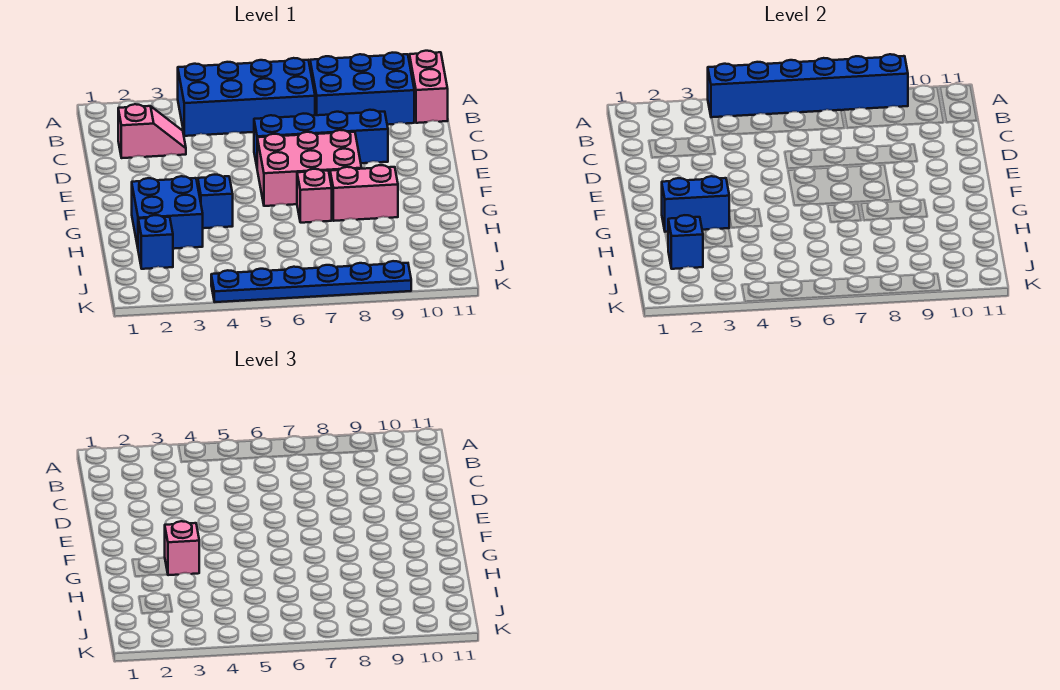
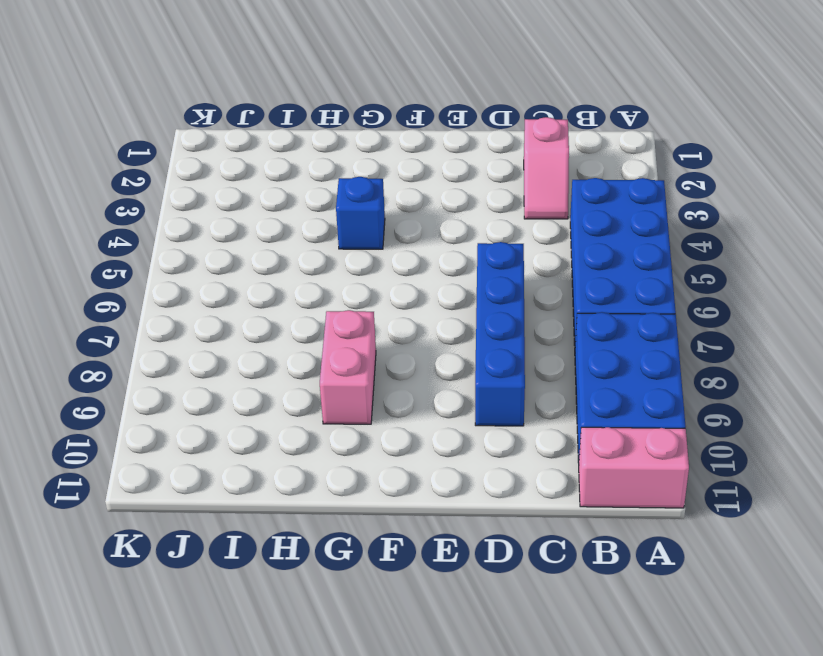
none -> pink 2x3 brick [257,130,362,206]
none -> blue 2x2 brick [132,176,203,249]
none -> pink 1x1 brick [297,169,332,223]

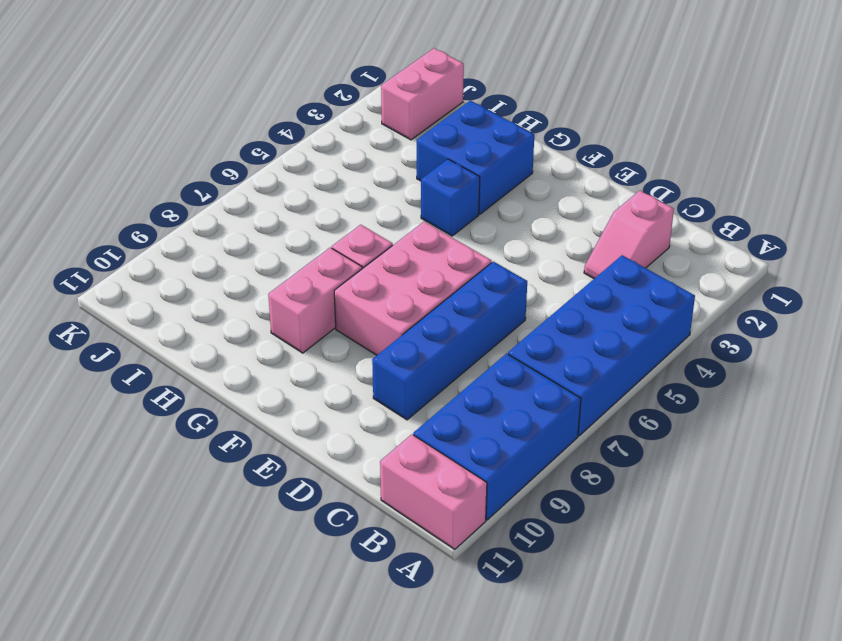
pink 1x2 brick [381,48,464,140] -> none
none -> blue 1x1 brick [138,215,173,269]
none -> blue 1x6 plate [211,261,411,302]
none -> blue 1x6 brick [708,54,908,118]

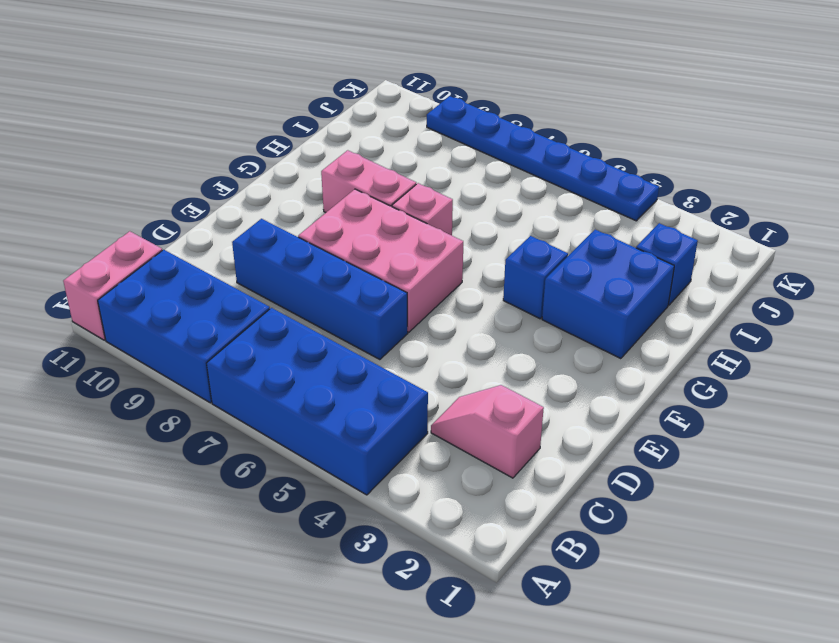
none -> blue 1x6 brick [708,54,908,118]
none -> blue 1x2 brick [662,176,729,232]
none -> blue 1x1 brick [668,215,703,269]

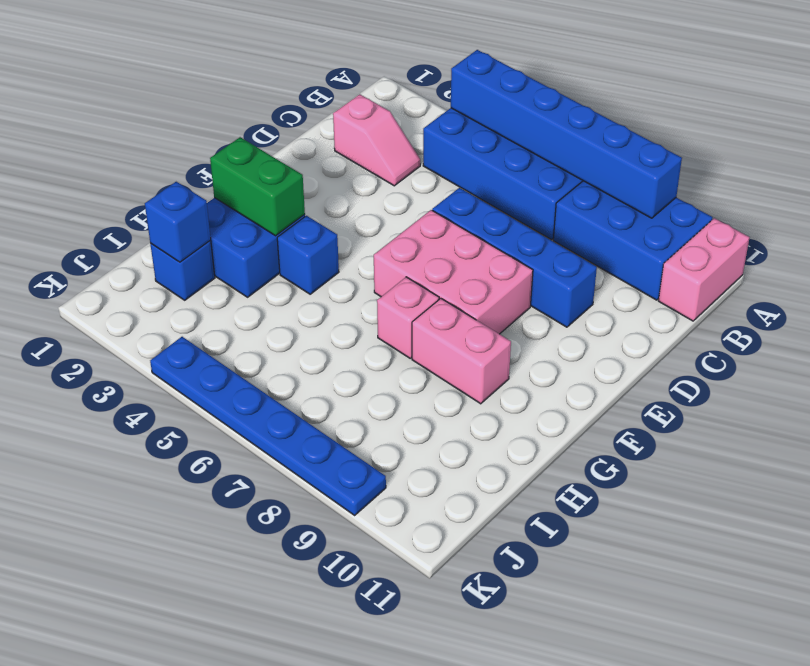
green 1x2 brick [210,137,305,236] -> blue 1x2 brick [662,176,729,232]
none -> pink 1x1 brick [165,521,199,575]

